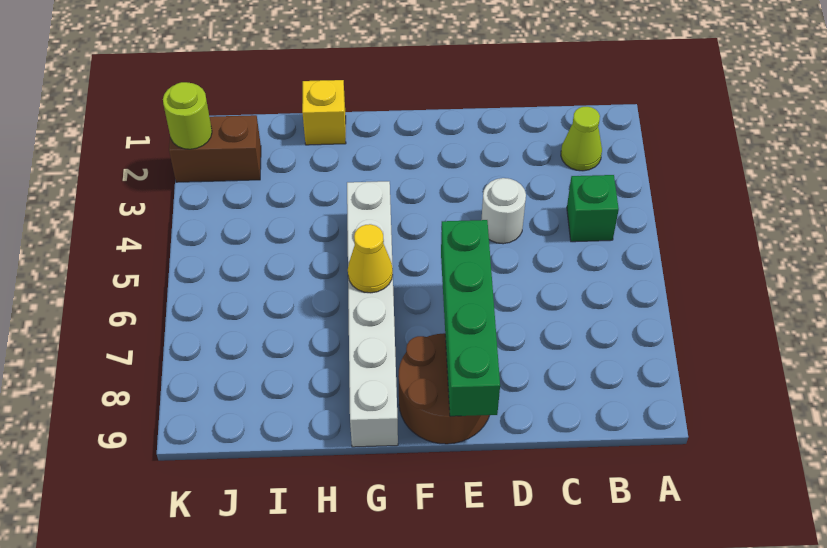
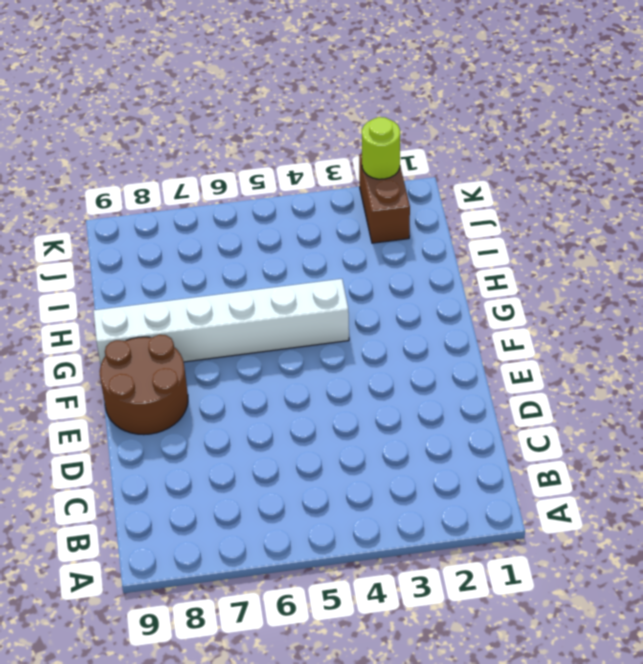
none -> lime 1x1 cone [561,107,602,171]
none -> green 1x1 brick [567,175,619,242]

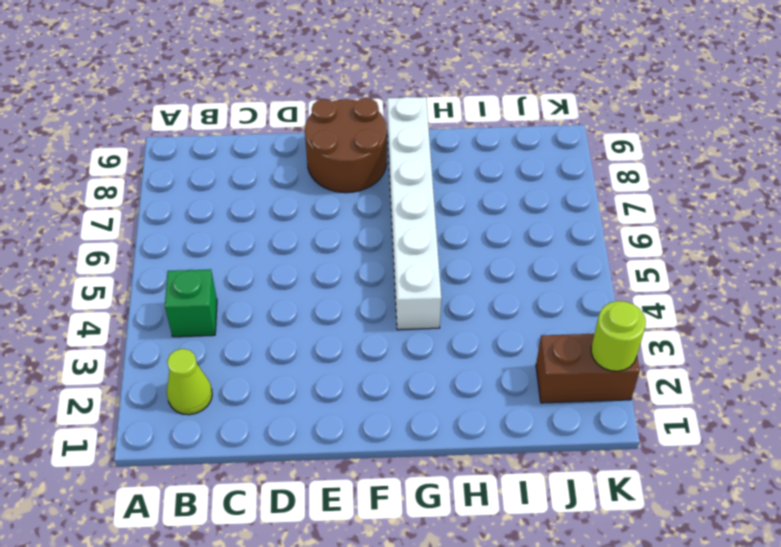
none -> white 1x1 round brick [481,178,526,244]
none -> yellow 1x1 brick [302,80,346,145]

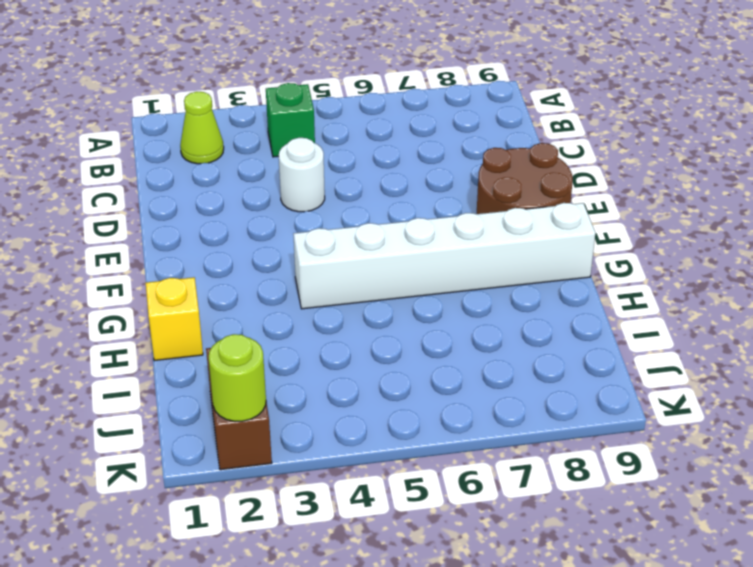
none -> green 1x4 brick [441,220,500,416]
none -> yellow 1x1 cone [348,224,393,293]

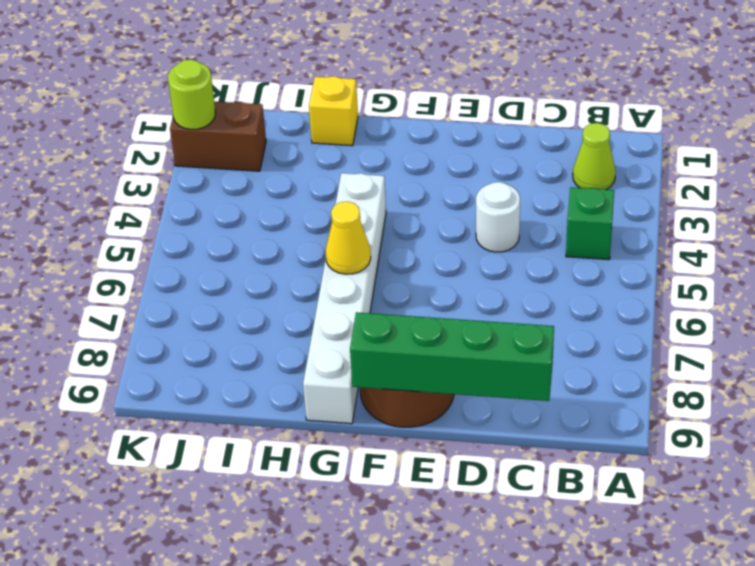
green 1x4 brick [350,312,554,401] -> green 1x4 brick turned to [441,220,500,416]

